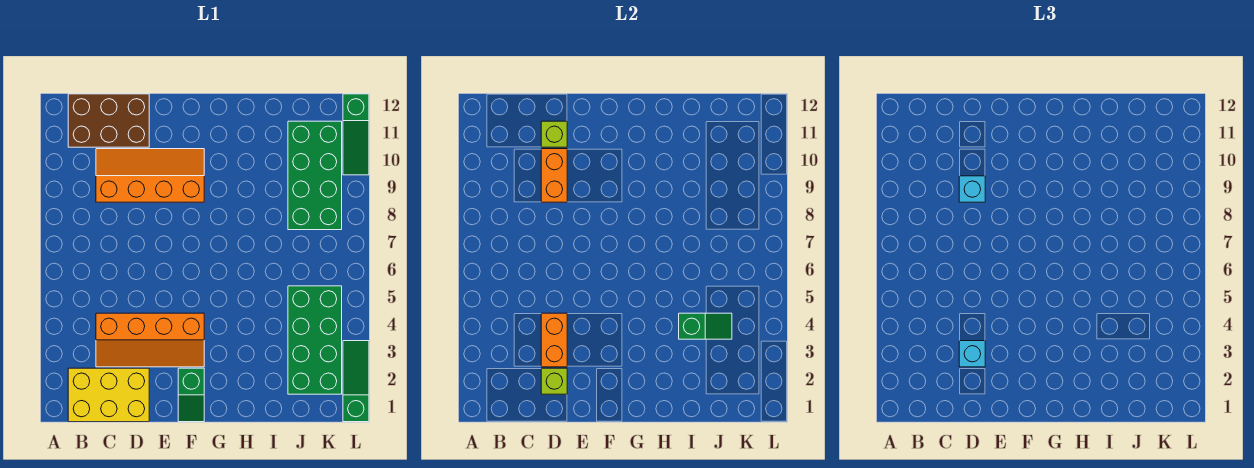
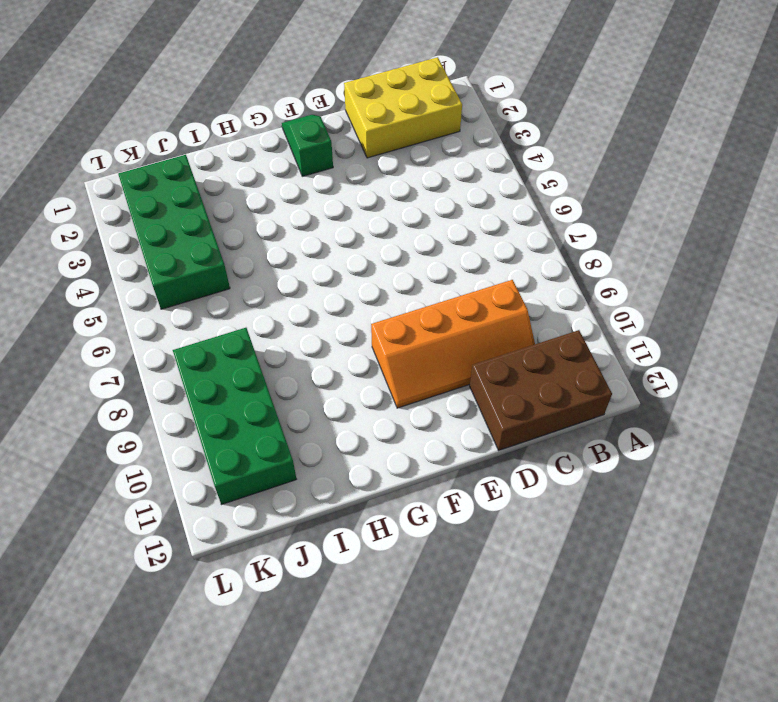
none -> orange 2x4 slope [96,313,204,367]
none -> green 1x3 slope [343,341,369,422]
none -> green 1x3 slope [343,94,369,175]

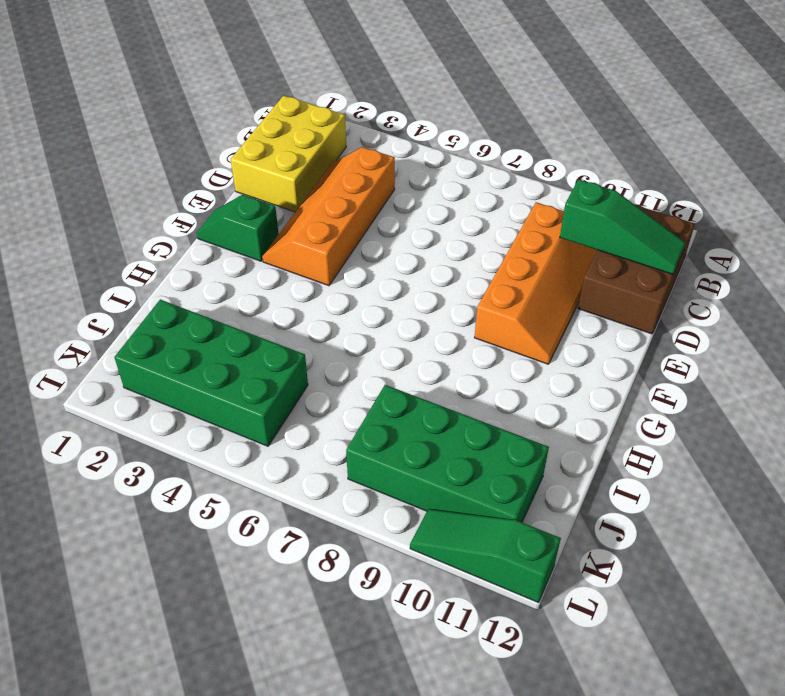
green 1x3 slope [560,179,686,274] -> green 1x3 slope moved to [343,341,369,422]
none -> lime 1x1 brick [541,368,567,394]
none -> orange 1x2 brick [541,313,567,367]
none -> orange 1x2 brick [541,149,567,202]

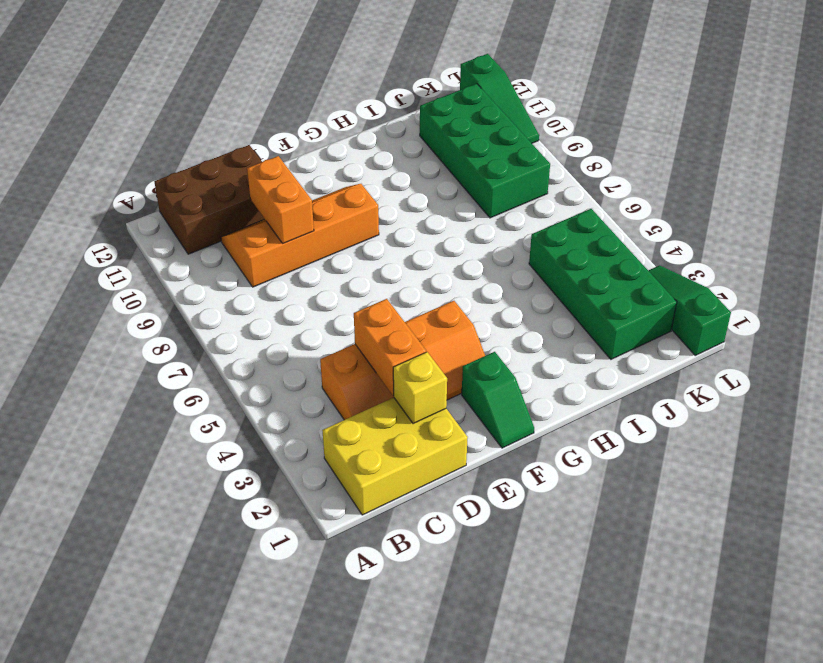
yellow 1x1 brick [393,352,447,424] -> lime 1x1 brick [541,368,567,394]
none -> lime 1x1 brick [541,121,567,147]
none -> green 1x2 slope [679,313,732,339]
none -> cyan 1x1 brick [959,341,985,367]

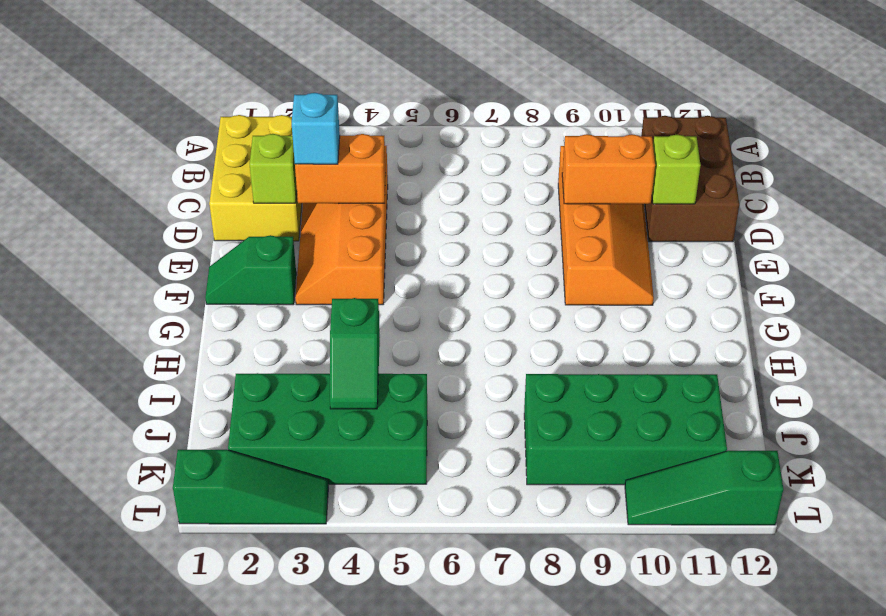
none -> cyan 1x1 brick [959,176,985,202]

